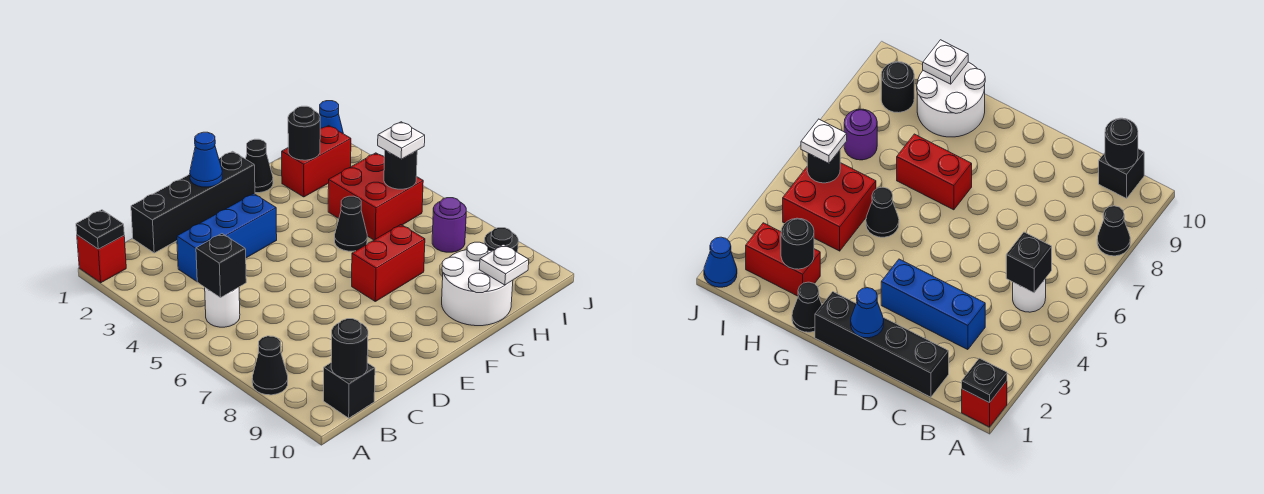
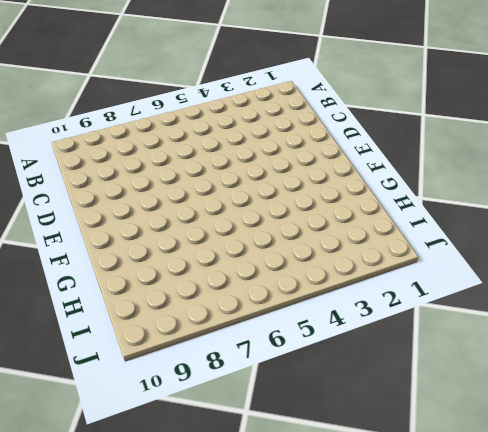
none -> red 1x1 brick [77,235,126,283]
none -> black 1x1 cone [252,336,288,395]
none -> white 1x1 round brick [205,287,240,327]

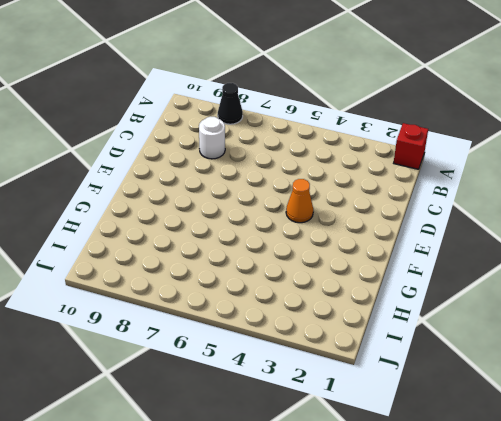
white 1x1 round brick [199,117,225,159] -> white 1x1 round brick moved to [205,287,240,327]
orange 1x1 cone [286,179,313,223] -> none
none -> black 1x1 brick [324,363,375,418]
none -> black 1x4 brick [131,151,255,253]
none -> blue 1x3 brick [177,194,277,281]

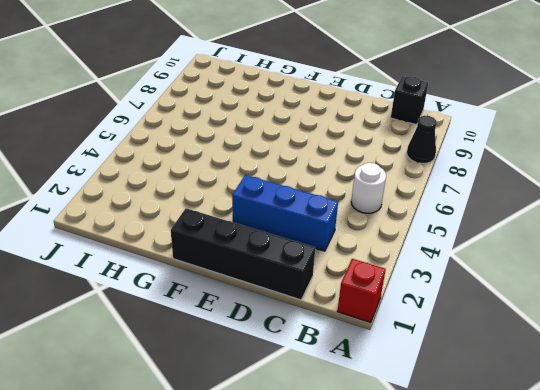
none -> red 1x2 brick [352,225,425,301]
none -> black 1x1 cone [246,139,273,193]
none -> black 1x1 cone [335,196,367,251]

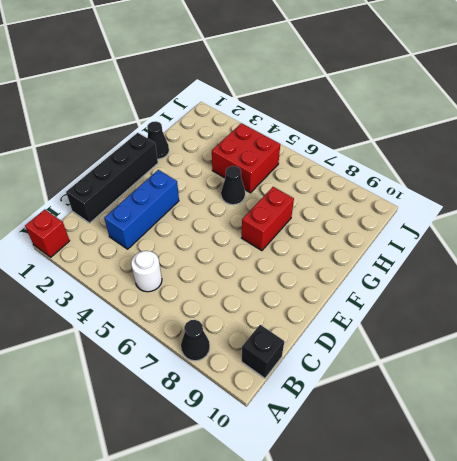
none -> white 2x2 round brick [442,242,513,326]
none -> red 1x2 brick [282,126,351,197]
none -> purple 1x1 round brick [432,198,466,252]

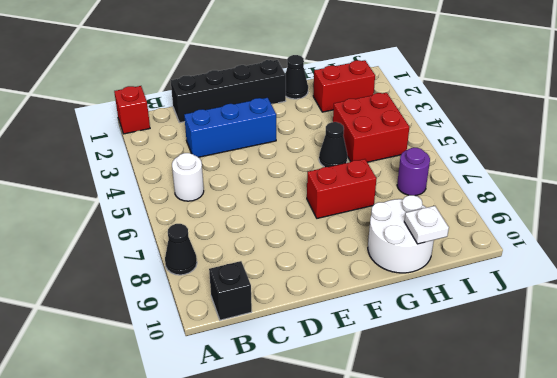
none -> black 1x1 round brick [484,228,518,252]
none -> blue 1x1 cone [319,101,343,133]
none -> black 1x1 plate [76,210,124,249]

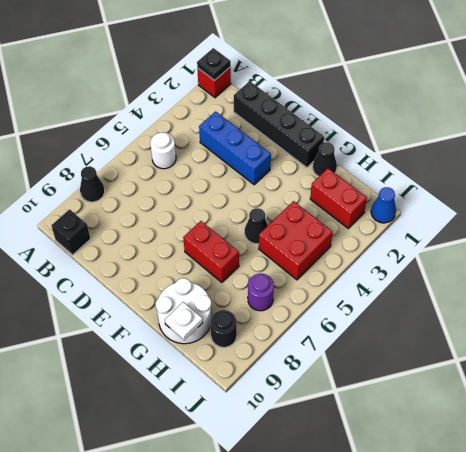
none -> black 1x1 brick [196,234,246,298]
none -> black 1x1 round brick [331,319,368,379]
none -> blue 1x1 cone [190,132,222,187]

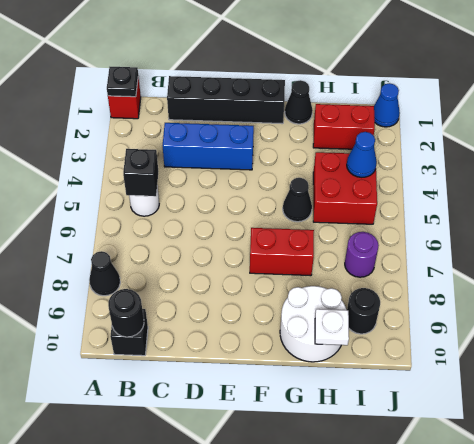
blue 1x1 cone [347,132,377,177] -> blue 1x1 cone moved to [190,132,222,187]
none -> black 1x1 round brick [288,106,320,160]
none -> black 1x1 round brick [384,150,417,189]
none -> white 1x1 plate [378,122,425,159]

